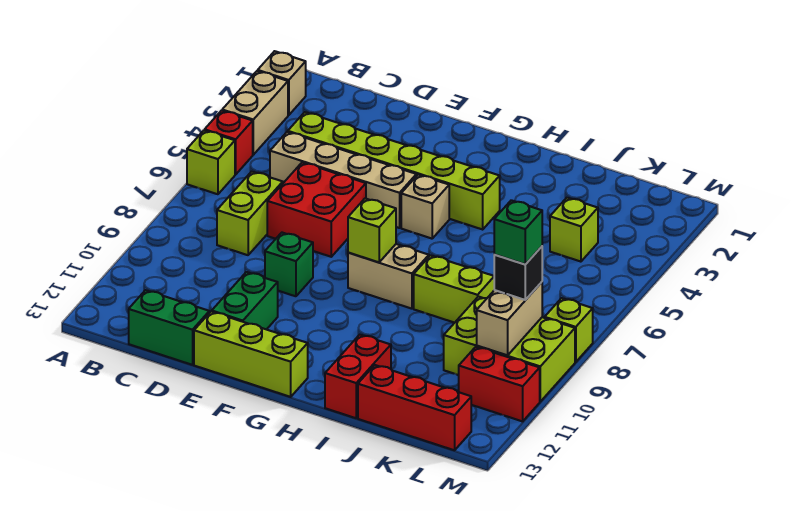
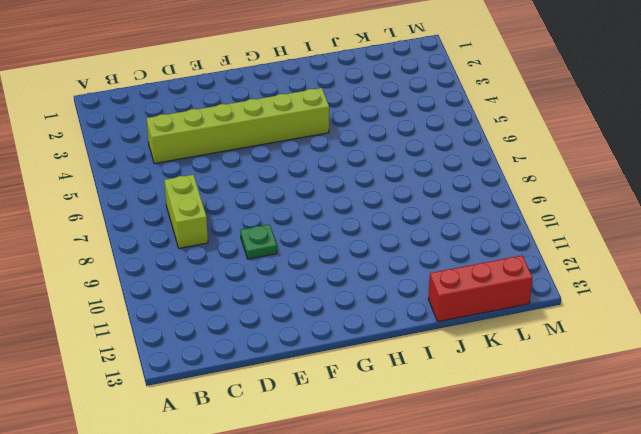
green 1x1 plate [241,224,277,259] -> green 1x1 brick [265,233,313,296]
none -> tan 1x1 brick [258,51,306,115]
none -> tan 1x2 brick [222,71,288,155]
none -> red 1x1 brick [205,111,253,174]

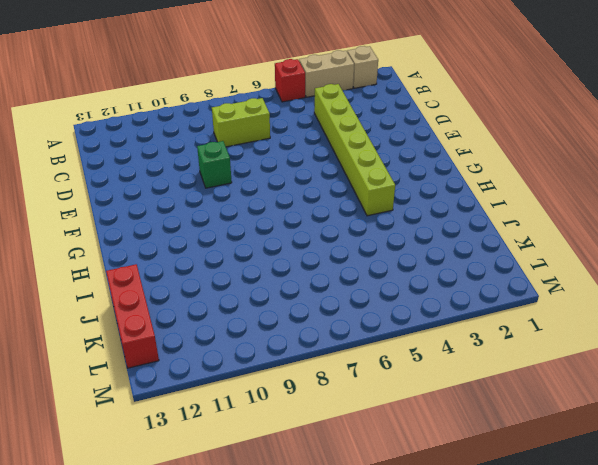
none -> lime 1x1 brick [187,130,235,194]
none -> tan 1x4 brick [270,132,416,228]
none -> green 1x2 brick [129,290,209,365]

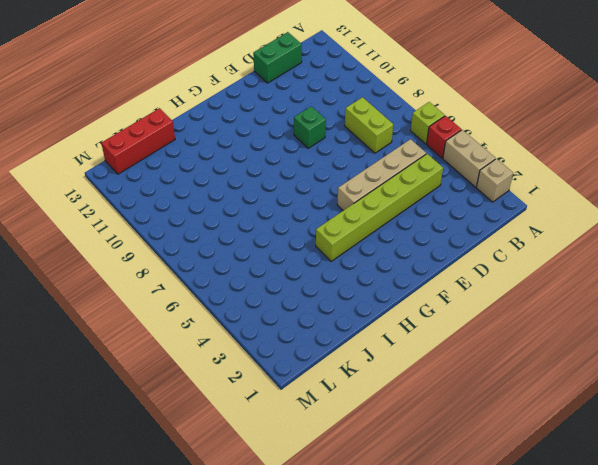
none -> red 2x2 brick [267,162,366,257]
none -> green 1x2 brick [212,272,278,330]
none -> lime 1x3 brick [194,311,308,397]

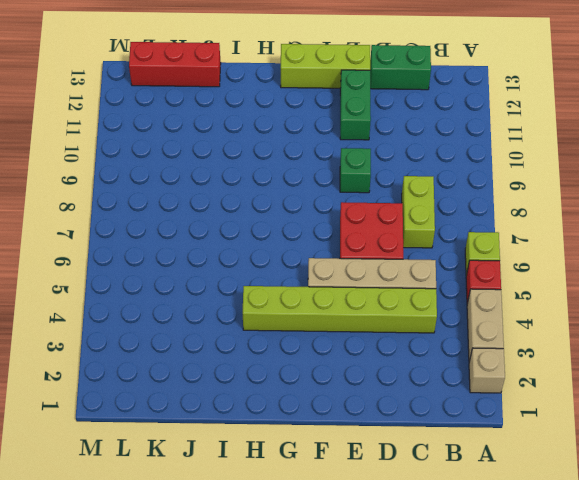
none -> tan 1x1 brick [401,175,449,239]
none -> tan 1x2 brick [348,244,429,309]
none -> lime 1x2 brick [414,255,494,323]

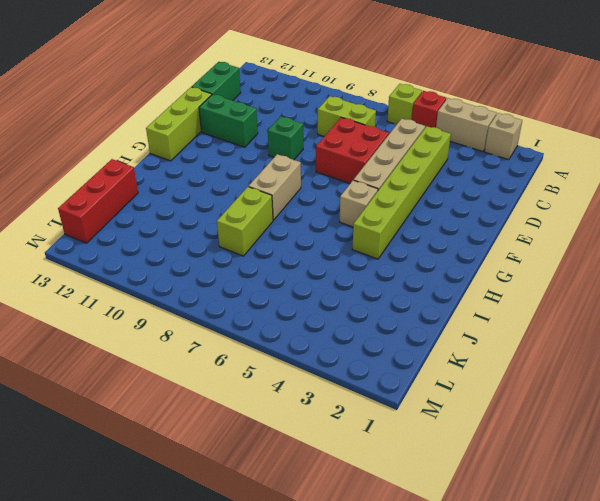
none -> red 1x2 brick [325,335,391,418]
none -> lime 1x1 brick [550,198,598,262]
none -> lime 2x3 brick [444,297,575,401]

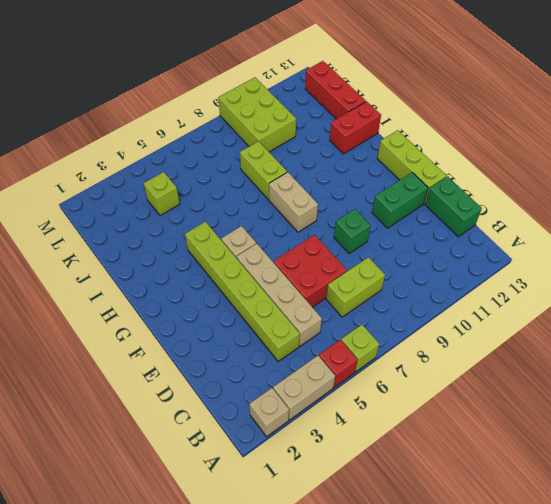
none -> red 1x2 brick [459,347,540,421]
none -> lime 1x1 brick [545,298,593,362]
none -> lime 1x1 brick [348,198,396,262]

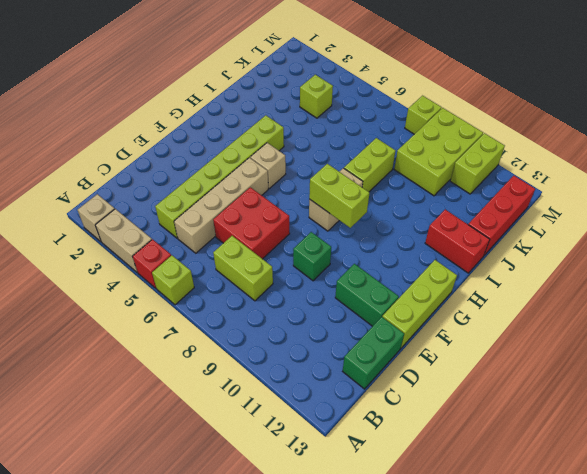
lime 1x2 brick [309,164,369,228] -> lime 1x1 brick [348,198,396,262]
lime 1x2 brick [450,133,505,194] -> red 1x2 brick [459,347,540,421]
none -> tan 1x2 brick [477,282,542,355]
none -> black 1x1 brick [494,247,542,300]
none -> green 1x1 brick [494,200,542,264]

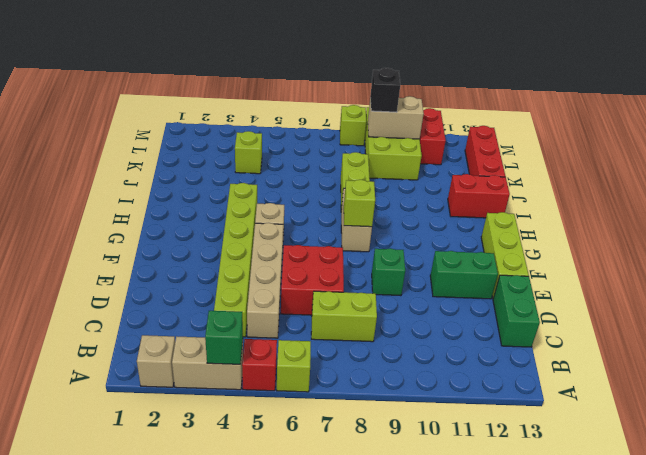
green 1x1 brick [205,311,243,364] -> green 1x1 brick moved to [494,200,542,264]

